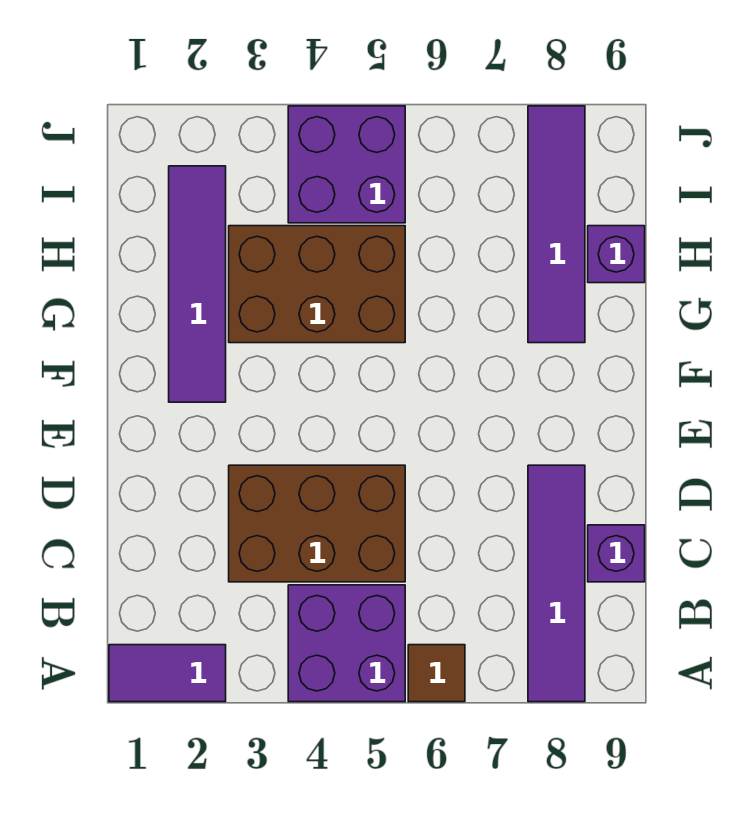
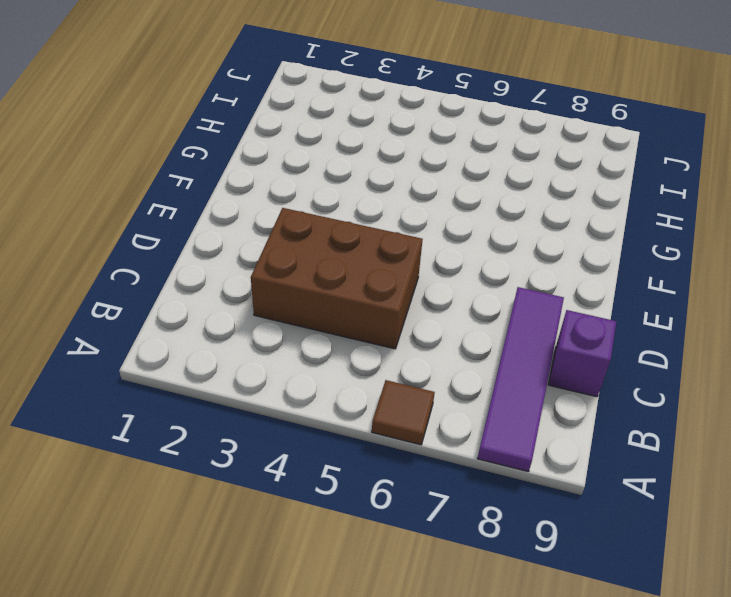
none -> purple 1x2 tile [109,645,226,702]
none -> purple 2x2 brick [288,585,405,702]

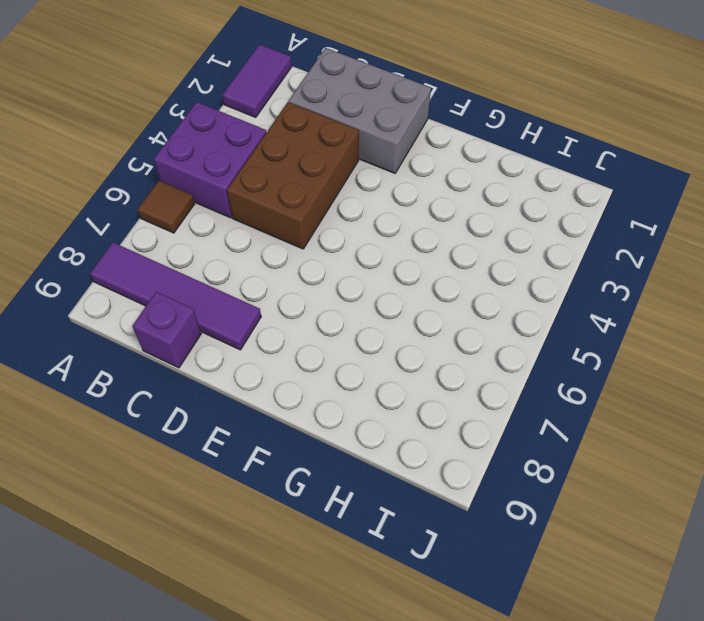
grey 2x3 brick [289,48,431,173] -> none
none -> purple 1x4 tile [169,166,226,402]
none -> brown 2x3 brick [229,226,405,343]

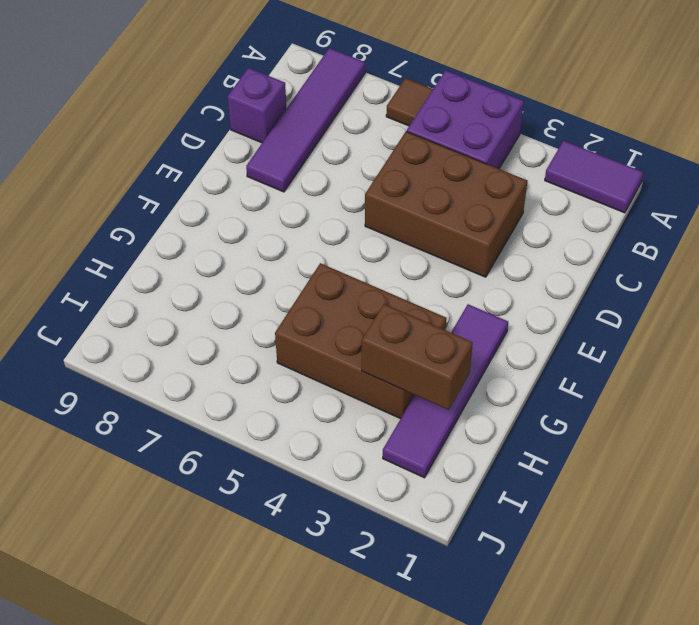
brown 1x2 brick [362,304,473,410] -> none
none -> purple 1x4 tile [528,106,585,343]
none -> purple 1x1 brick [588,226,645,283]

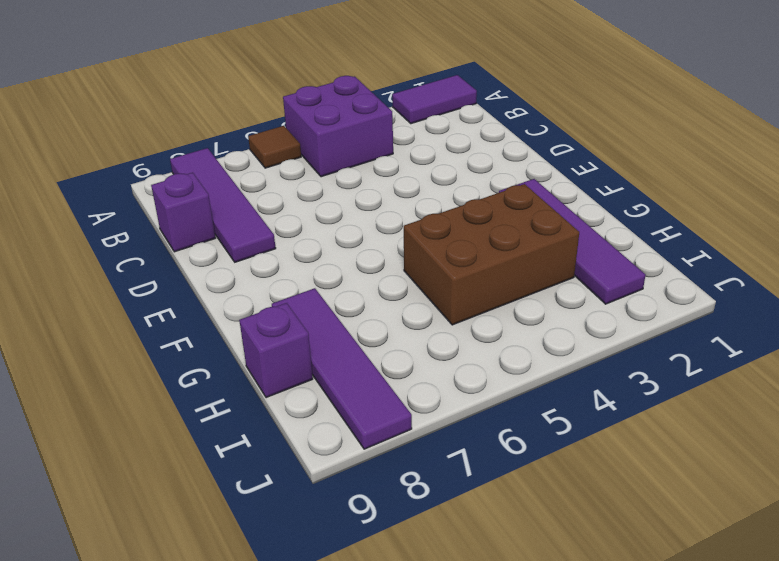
none -> brown 2x3 brick [229,465,405,582]
none -> purple 2x2 brick [288,106,405,223]

